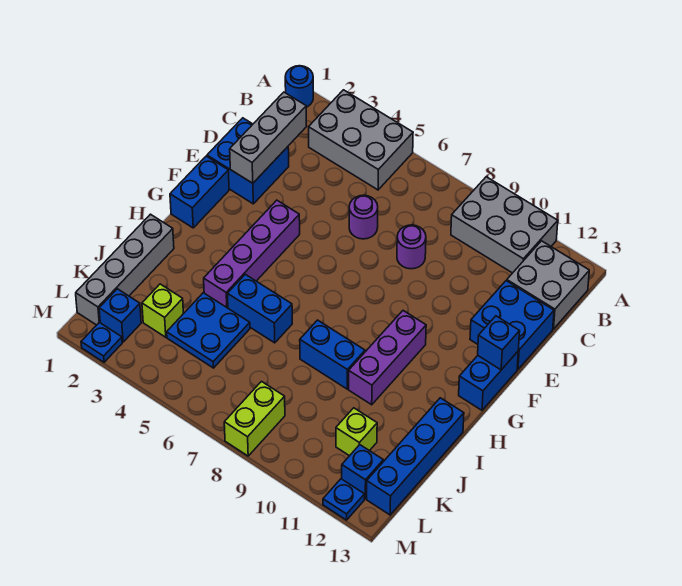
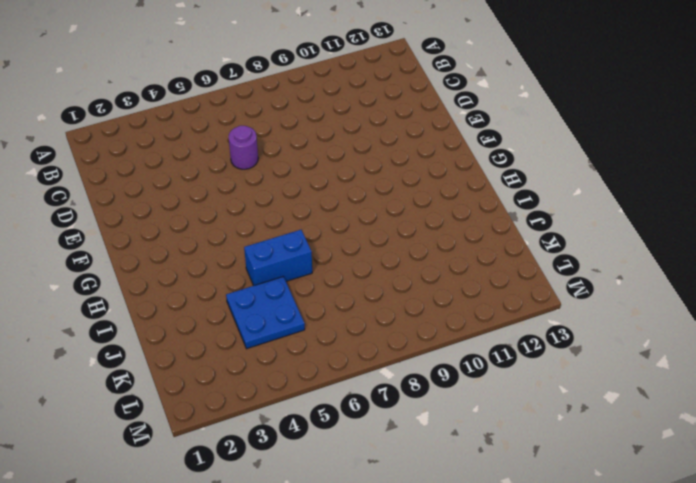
none -> blue 1x1 round brick [285,66,313,107]
none -> grey 2x3 brick [309,90,413,190]
none -> grey 2x3 brick [451,177,558,273]

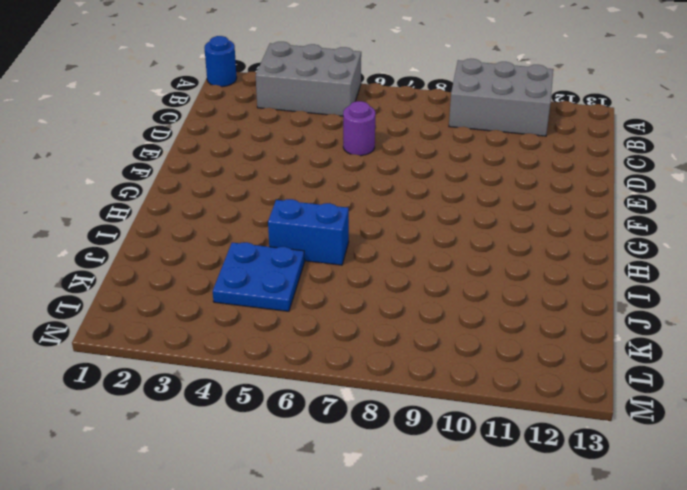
none -> grey 2x2 brick [507,241,589,329]
none -> blue 2x2 brick [207,118,289,204]
none -> purple 1x1 round brick [397,225,426,269]

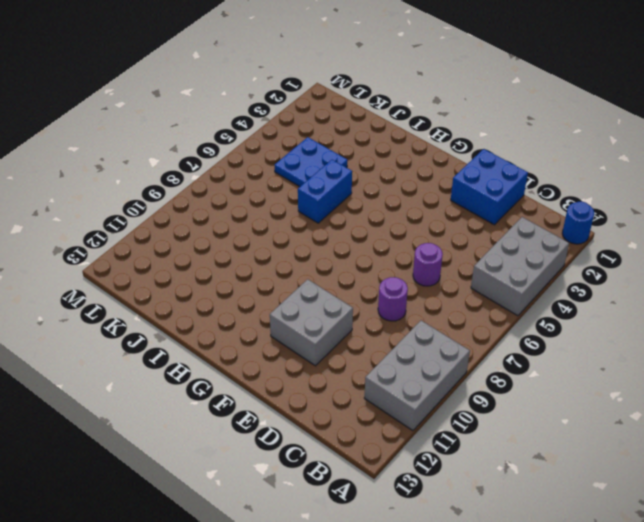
grey 2x2 brick [270,279,353,366] -> grey 2x2 brick moved to [507,241,589,329]
none -> blue 2x2 brick [470,281,554,369]
none -> blue 1x2 brick [170,156,229,228]
none -> purple 1x4 brick [204,200,300,308]

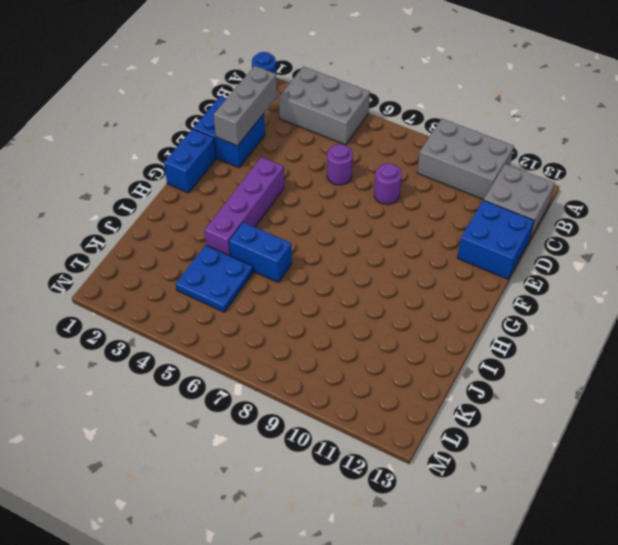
none -> blue 1x2 brick [459,352,518,410]
none -> purple 1x3 brick [349,311,426,405]
none -> grey 1x4 brick [76,214,174,325]

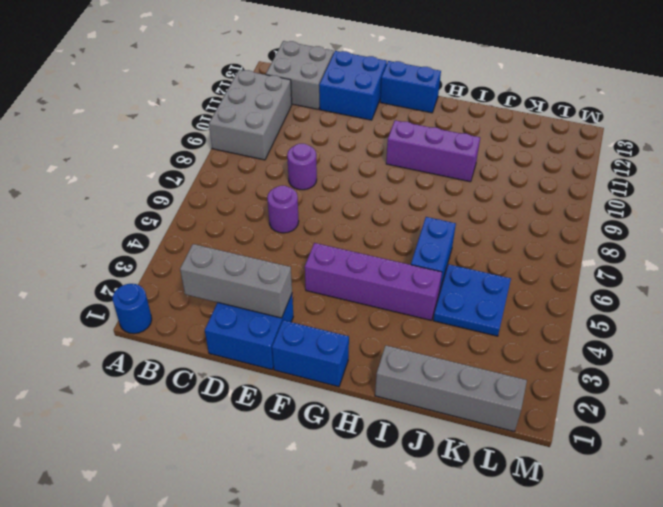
none -> grey 2x3 brick [309,90,413,190]
none -> blue 1x2 brick [300,320,365,389]
none -> blue 1x4 brick [367,398,464,515]

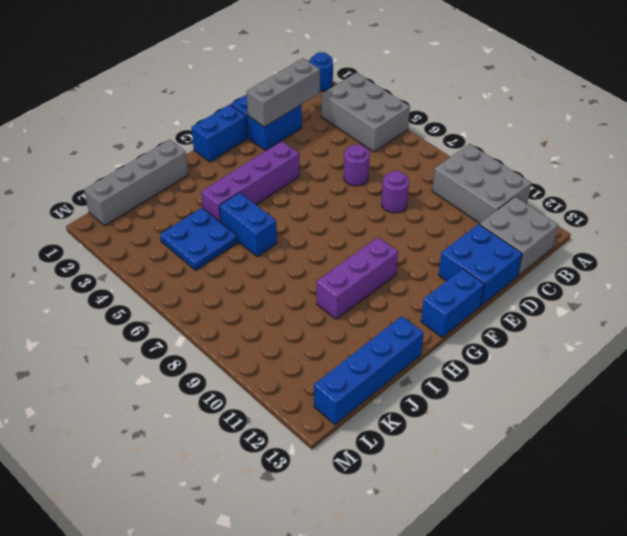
none -> blue 1x2 brick [300,320,365,389]
none -> lime 1x1 brick [142,284,183,337]
none -> lime 1x1 brick [336,408,377,456]

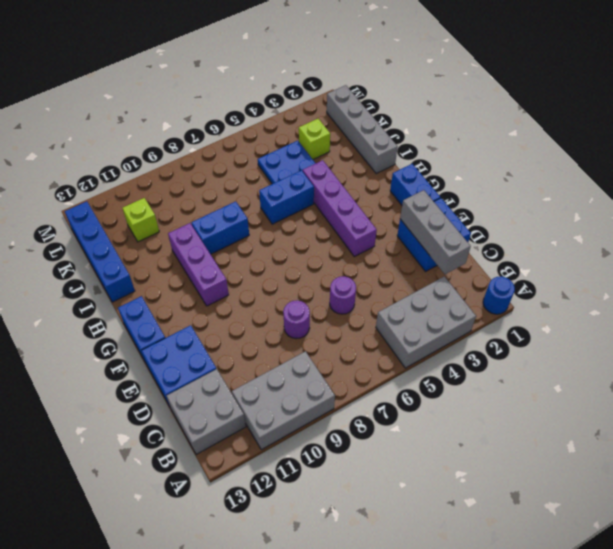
none -> blue 1x1 brick [99,289,141,342]
none -> lime 1x2 brick [224,382,285,456]
none -> blue 1x1 brick [342,445,383,499]

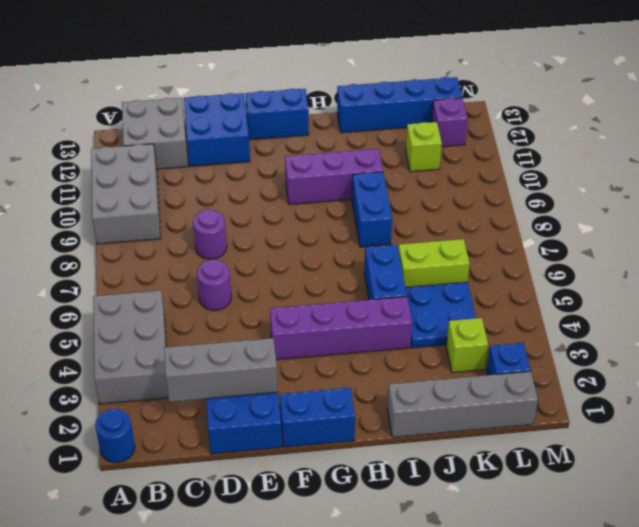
lime 1x2 brick [398,239,469,287] -> lime 1x2 brick moved to [224,382,285,456]
purple 1x1 brick [432,98,468,147] -> blue 1x1 brick [342,445,383,499]
none -> blue 1x1 plate [81,322,122,362]
none -> blue 1x1 plate [323,479,365,520]
none -> blue 1x1 brick [478,316,520,370]

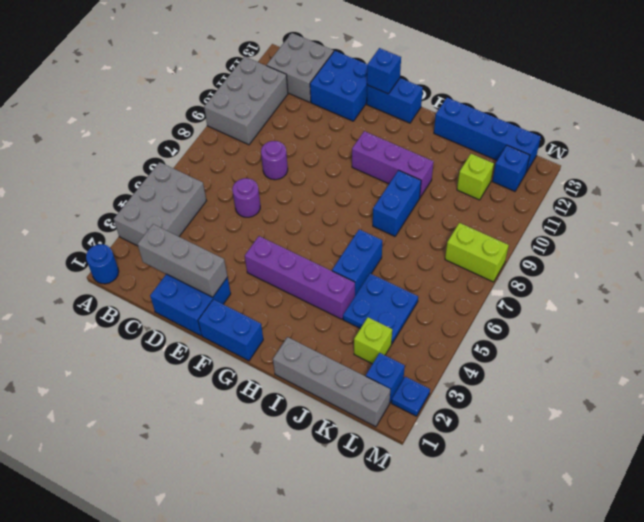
none -> blue 1x1 plate [323,479,365,520]

